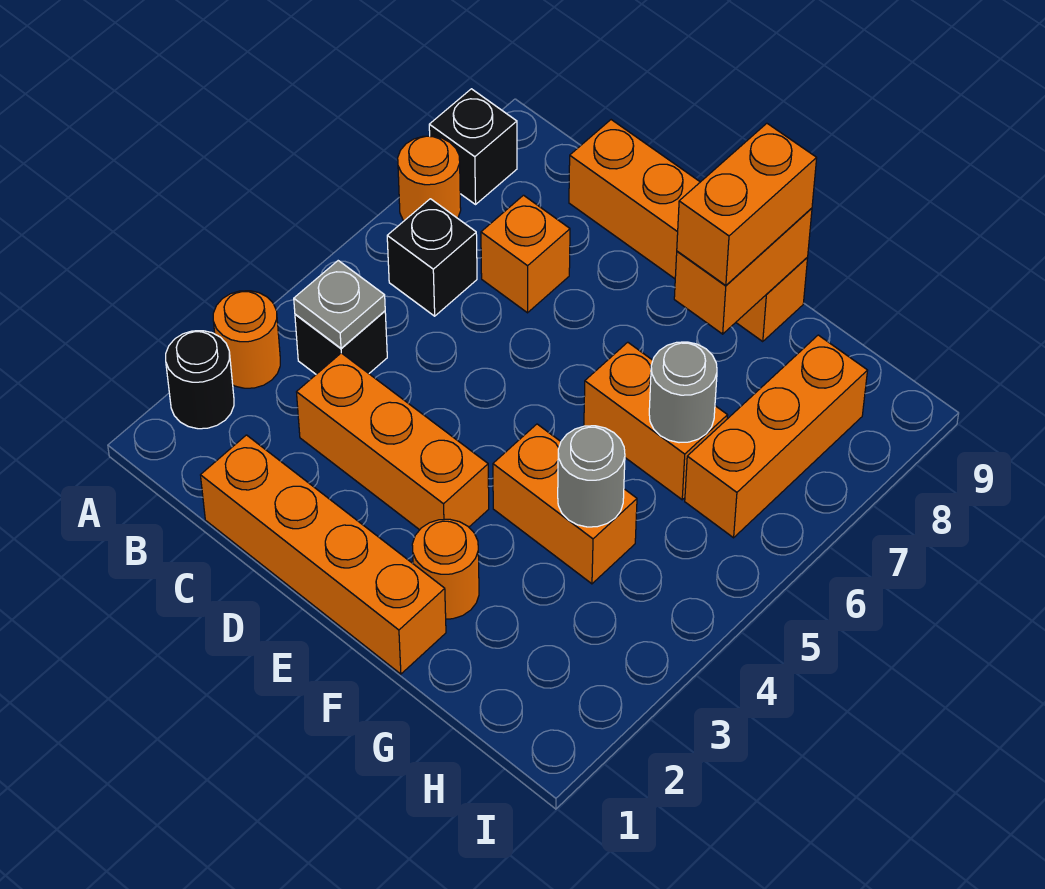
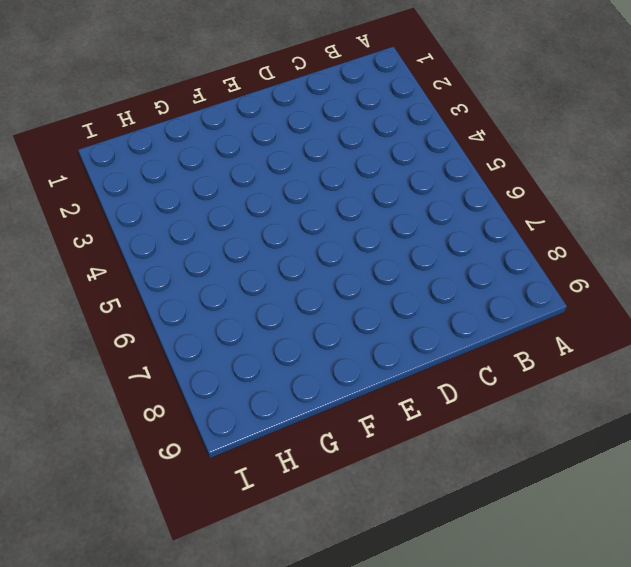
none -> black 1x1 round brick [166,331,234,429]
none -> orange 1x1 round brick [213,291,280,388]
none -> orange 1x1 round brick [398,136,461,221]

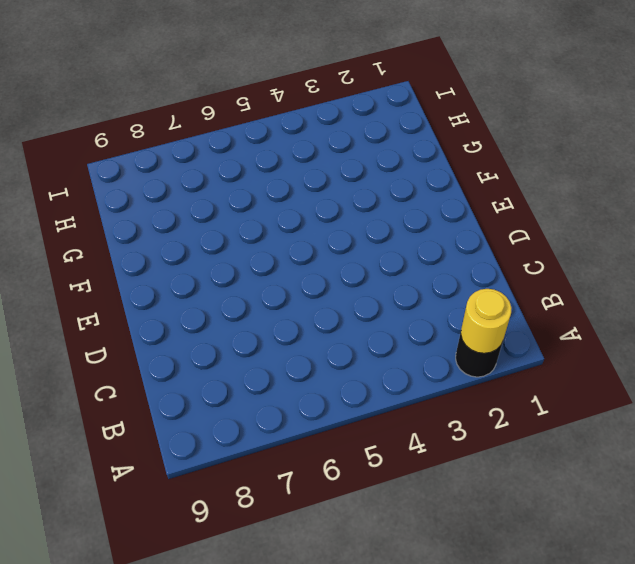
yellow 1x1 round brick [461,289,512,353] -> none
none -> orange 1x1 round brick [213,291,280,388]
none -> orange 1x1 round brick [398,136,461,221]
none -> black 1x1 brick [429,89,517,204]

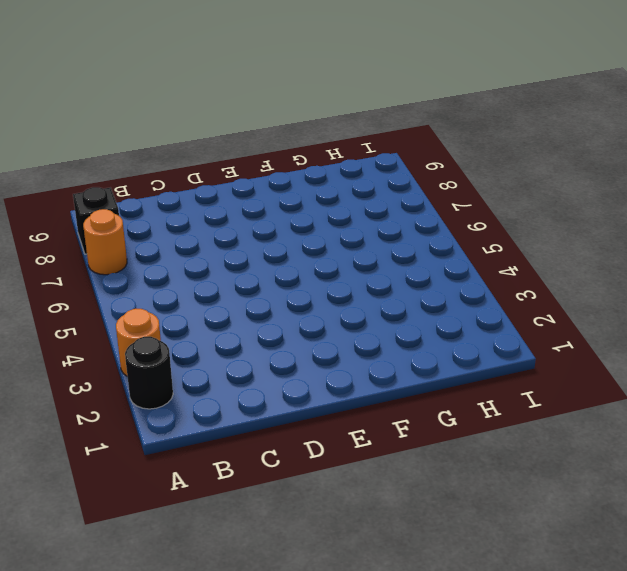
none -> black 1x1 brick [295,311,387,374]
none -> black 1x1 brick [387,199,477,316]
none -> orange 1x4 brick [201,435,446,674]

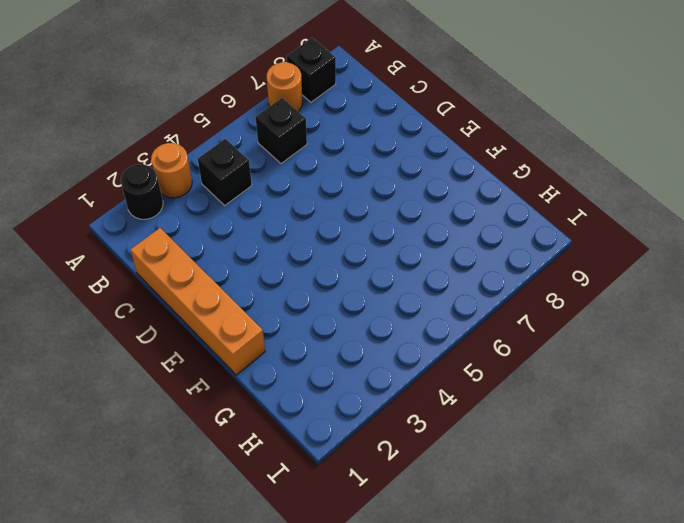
none -> orange 1x3 brick [297,353,489,530]
none -> orange 1x1 brick [481,195,570,313]
none -> orange 1x4 brick [569,120,808,342]

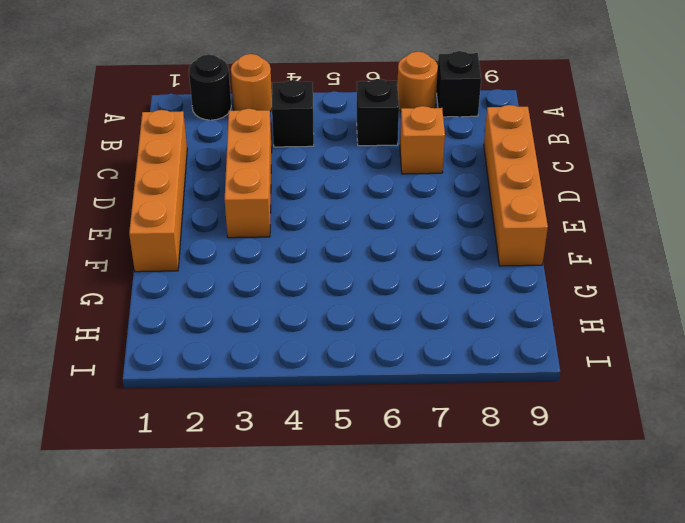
none -> orange 1x1 round brick [412,519,479,619]
none -> orange 1x2 brick [493,424,637,584]
none -> orange 1x2 brick [584,342,728,500]

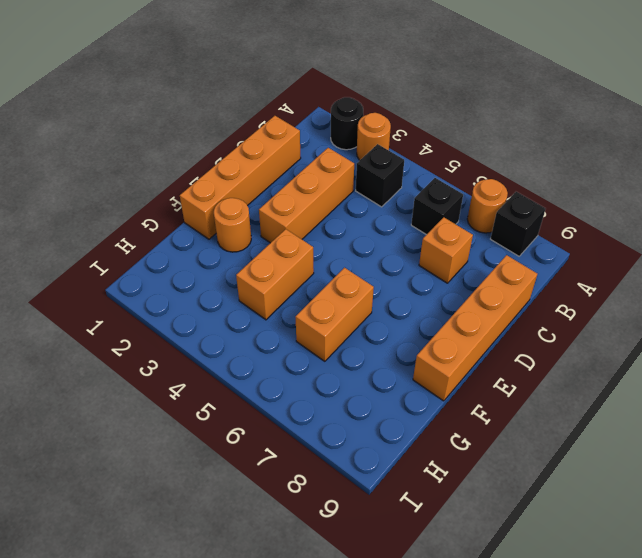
none -> orange 1x3 brick [685,335,868,538]
none -> grey 1x1 plate [294,261,385,348]
none -> orange 1x2 brick [674,208,812,334]

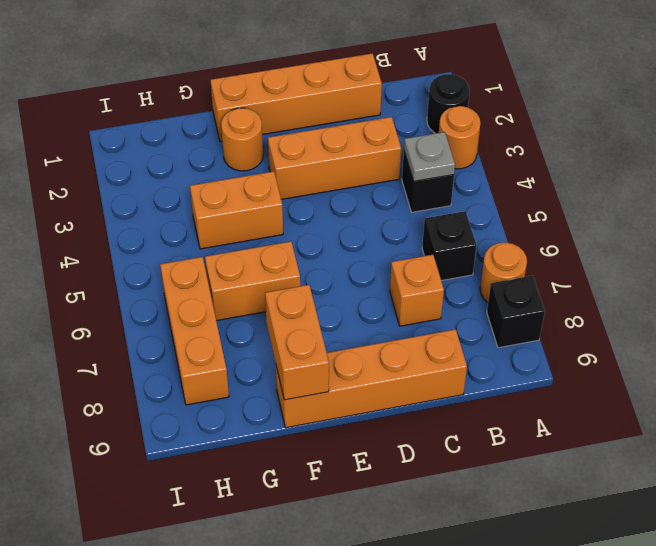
none -> grey 1x1 round brick [558,426,625,527]
none -> grey 1x1 round brick [649,342,717,443]
none -> orange 1x2 brick [677,123,817,285]

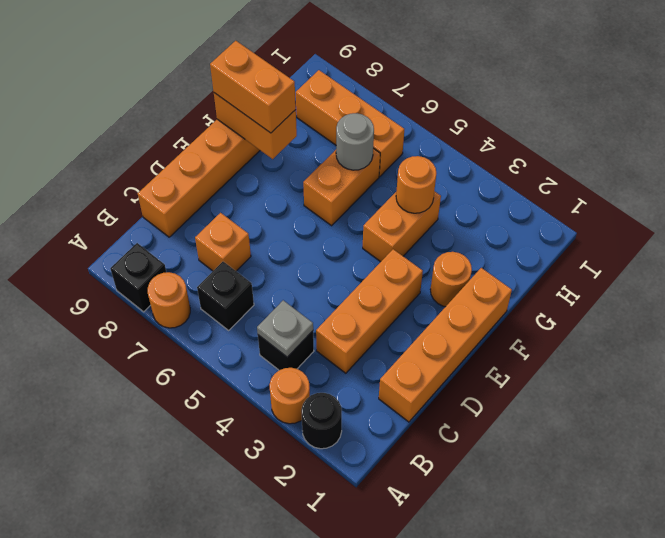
orange 1x1 round brick [396,156,437,213] -> grey 1x1 round brick [558,426,625,527]

